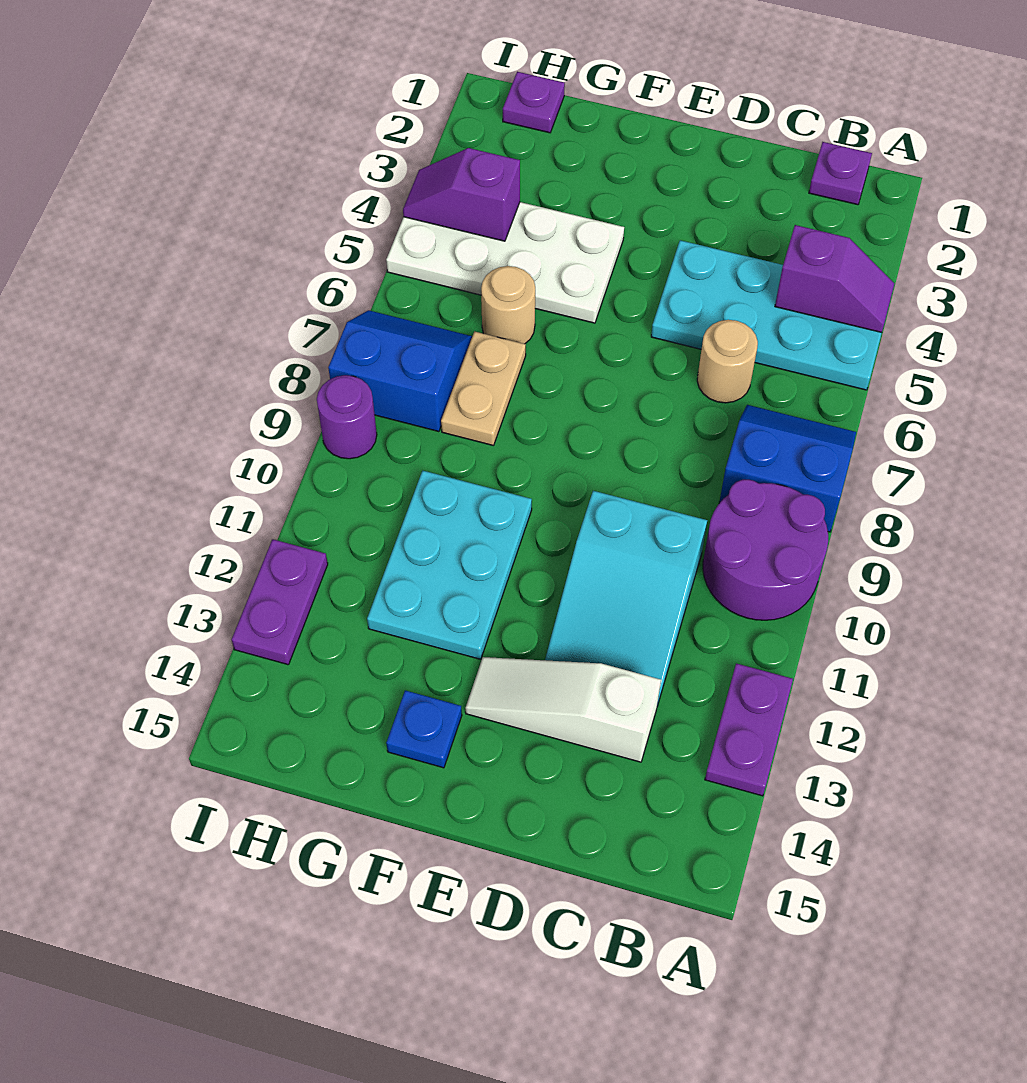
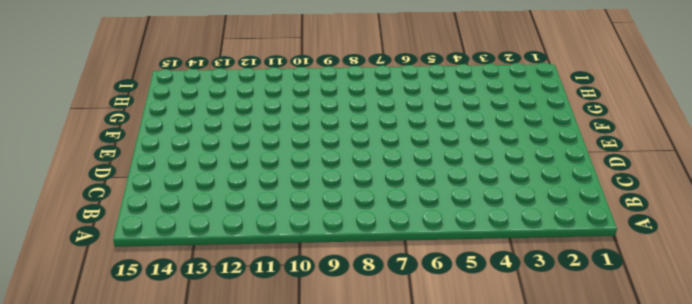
none -> cyan 2x4 plate [651,240,882,390]
none -> blue 2x2 slope [719,405,856,532]
none -> purple 2x2 round brick [703,480,828,620]

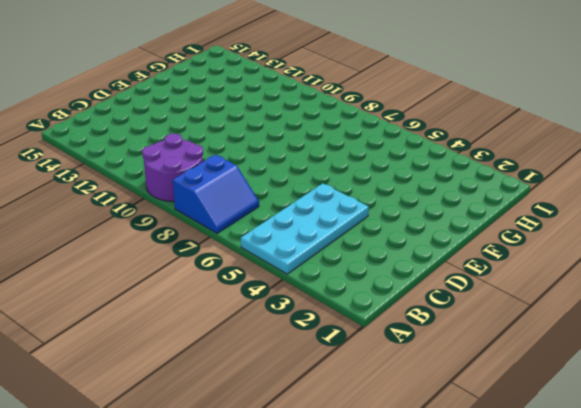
none -> purple 1x2 plate [705,663,793,796]
none -> purple 1x1 plate [809,142,872,205]
none -> tan 1x1 round brick [697,320,758,403]

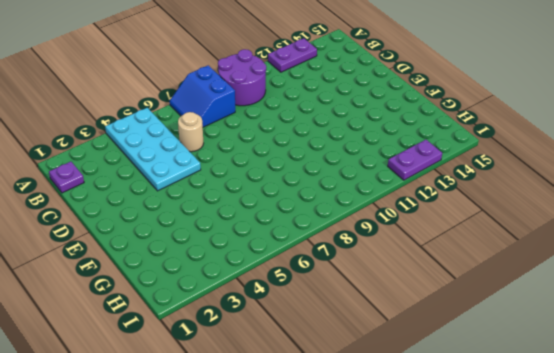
none -> cyan 2x3 slope [545,491,707,706]
none -> white 1x3 slope [465,657,661,762]
none -> white 2x4 plate [386,202,624,323]

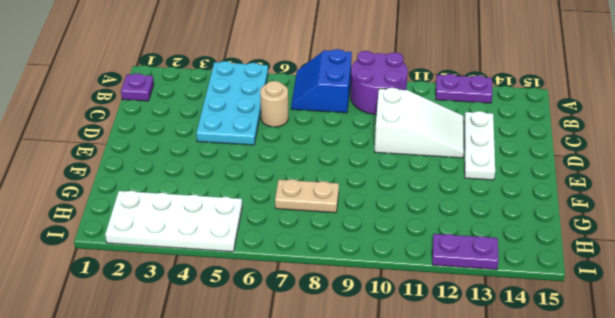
white 2x3 slope [375,88,464,158] -> cyan 2x3 slope [545,491,707,706]
white 1x3 plate [464,111,495,180] -> white 1x3 slope [465,657,661,762]
white 2x4 plate [105,191,242,252] -> white 2x4 plate turned to [386,202,624,323]
none -> cyan 2x3 plate [367,471,532,659]
none -> blue 1x1 plate [386,690,462,768]
none -> tan 1x1 round brick [481,266,535,344]

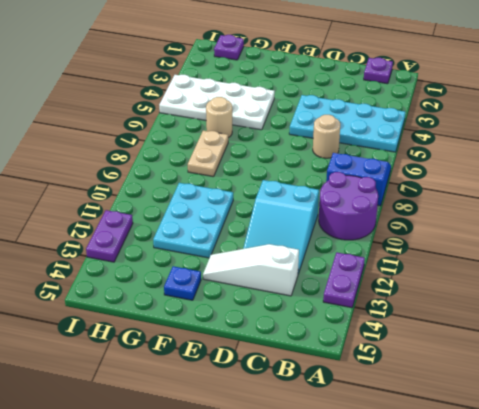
none -> blue 2x2 slope [328,310,472,432]
none -> purple 1x1 round brick [317,375,377,459]
none -> purple 1x2 slope [775,225,895,333]

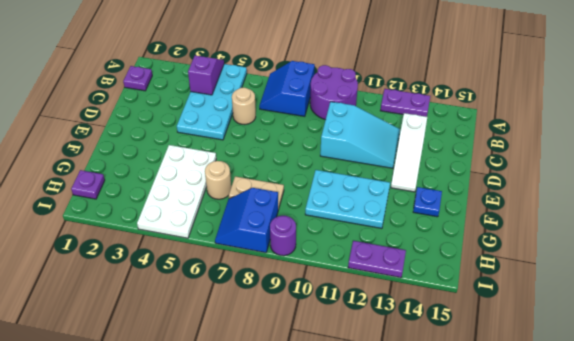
none -> purple 1x2 slope [403,148,520,241]

